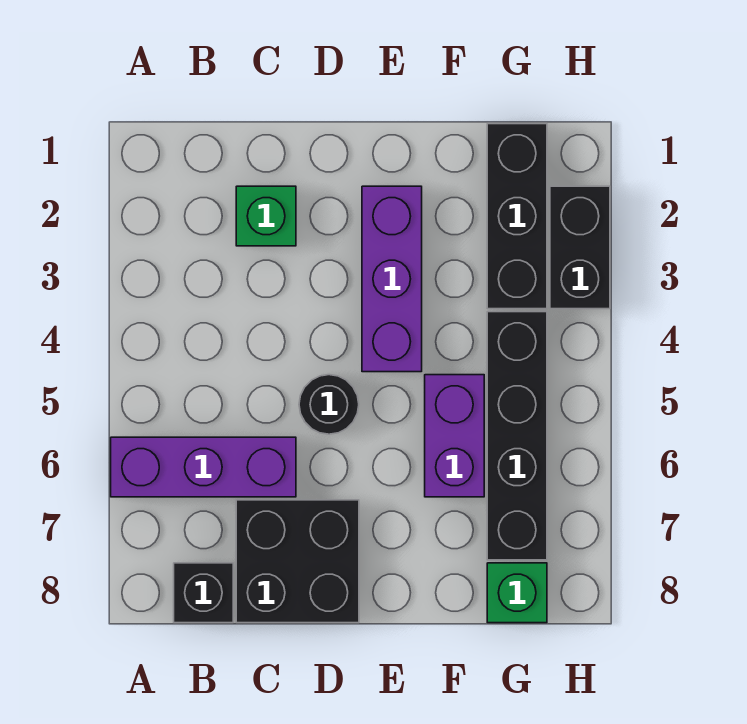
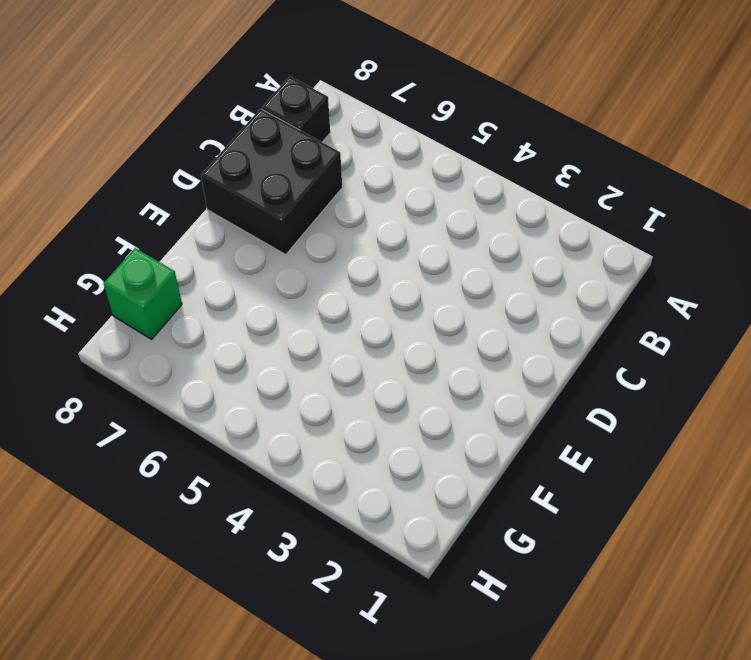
none -> purple 1x3 brick [111,437,296,497]
none -> green 1x1 brick [236,186,296,246]

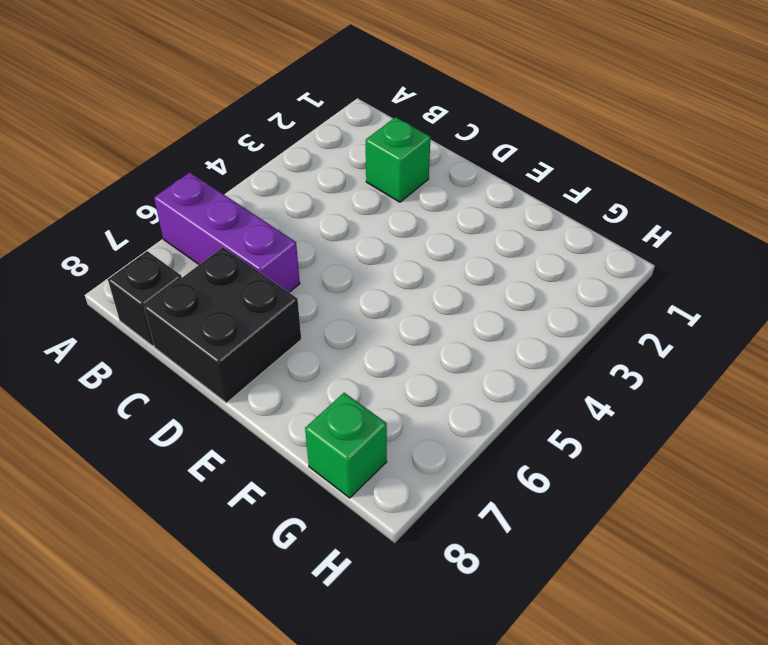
none -> black 1x1 round brick [299,375,359,434]
none -> purple 1x3 brick [362,186,422,372]

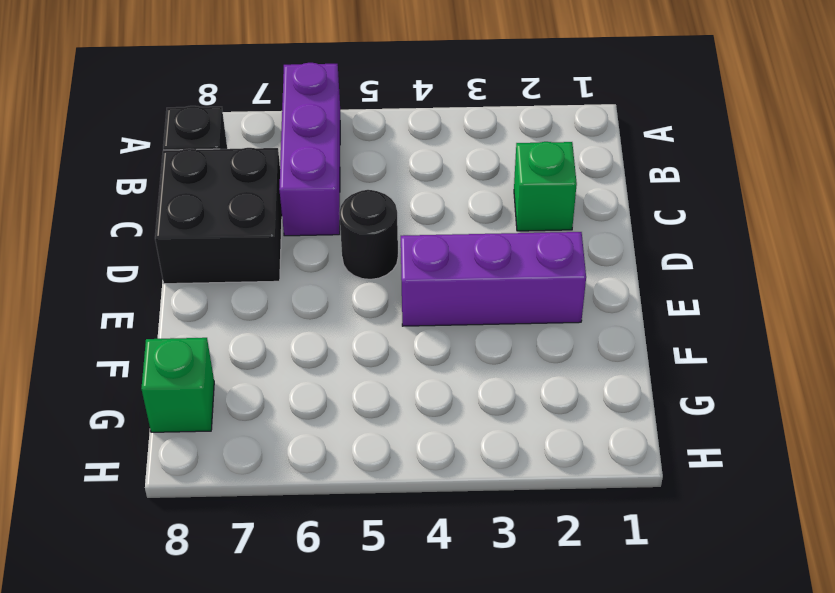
none -> purple 1x2 brick [425,375,484,497]
none -> black 1x3 brick [487,124,547,309]

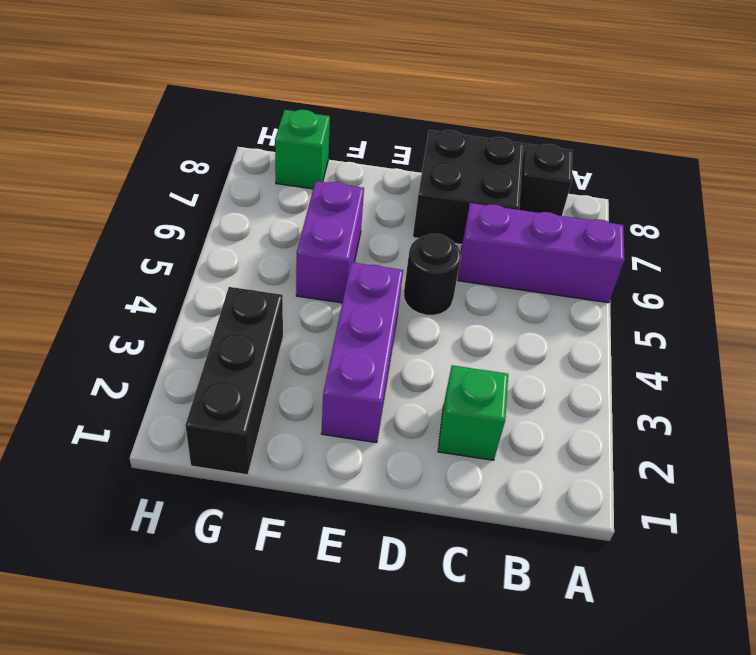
none -> black 1x4 brick [487,312,547,560]
none -> black 1x2 brick [550,186,610,309]

